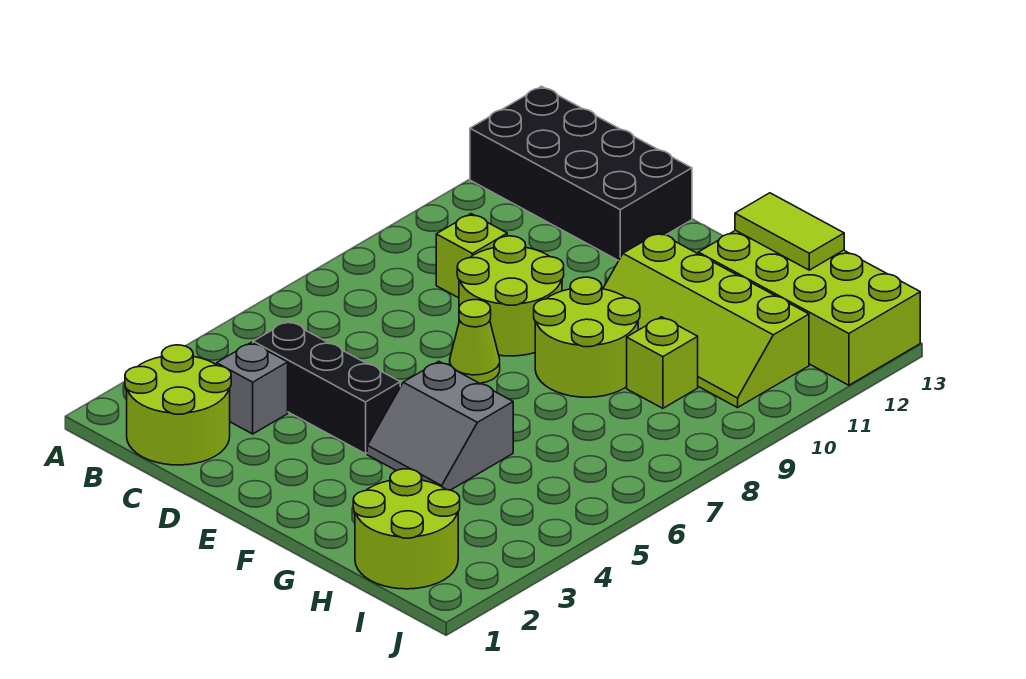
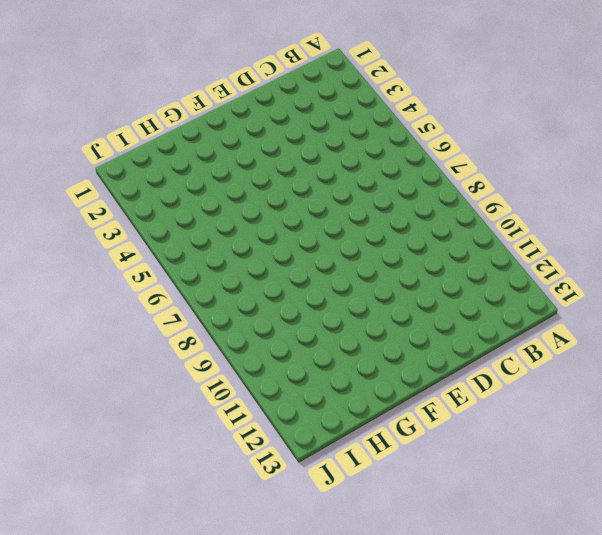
none -> black 2x4 brick [470,86,692,261]
none -> lime 2x2 round brick [125,345,231,465]
none -> grey 1x1 brick [217,342,288,434]

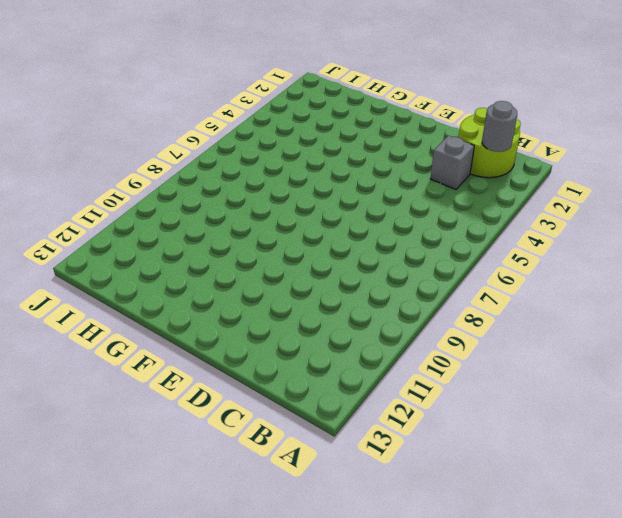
grey 1x1 round brick [482,101,517,152] -> none
none -> black 2x4 brick [470,86,692,261]
none -> black 1x3 brick [253,321,400,454]
none -> lime 1x1 brick [436,214,507,298]

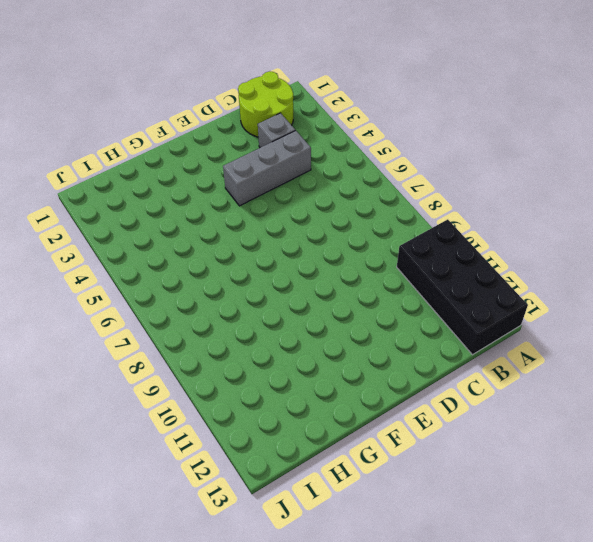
black 2x4 brick [397,219,528,355] -> black 2x4 brick turned to [470,86,692,261]
grey 1x3 brick [223,130,311,206] -> black 1x3 brick [253,321,400,454]
none -> lime 1x1 brick [436,214,507,298]
none -> lime 2x2 round brick [457,236,564,356]
none -> lime 1x1 cone [450,300,500,383]

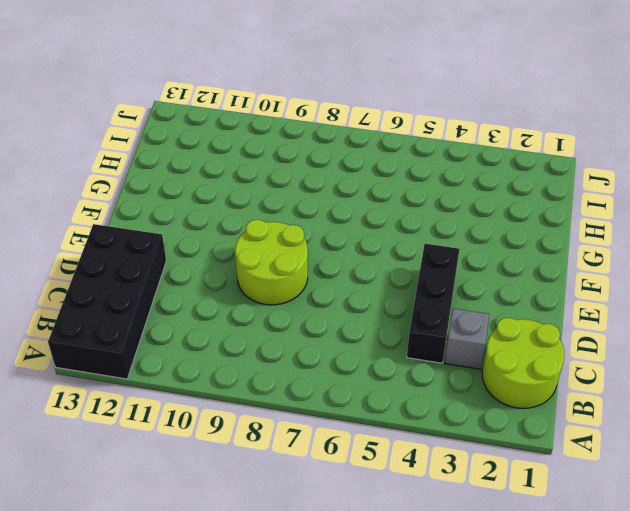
none -> lime 1x1 brick [436,214,507,298]
none -> lime 1x1 cone [450,300,500,383]
none -> grey 2x2 slope [367,361,513,490]

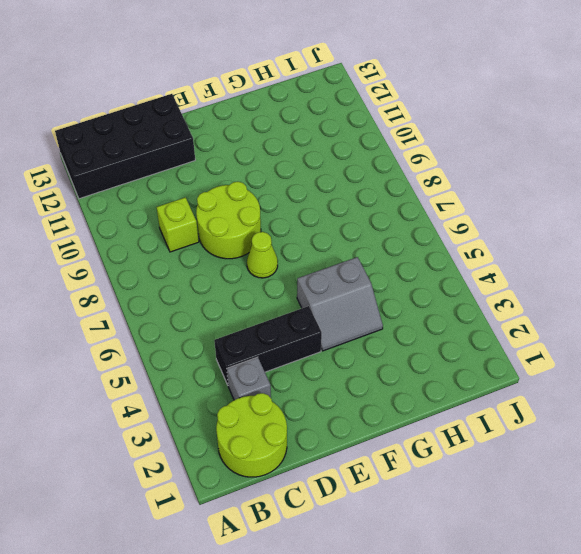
none -> lime 2x2 round brick [534,277,640,397]
none -> lime 2x4 slope [603,233,809,408]
none -> lime 2x4 brick [698,230,920,385]

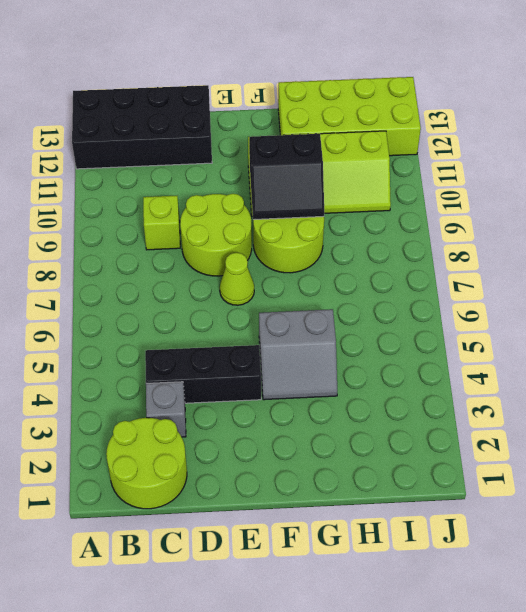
black 2x2 slope [249,134,324,220] -> none
none -> lime 2x2 round brick [353,469,460,589]
none -> lime 1x1 brick [627,317,698,408]
none -> lime 1x2 tile [735,193,844,270]

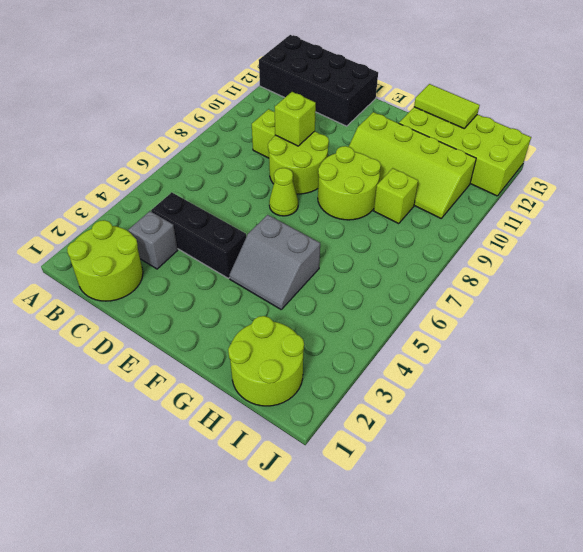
lime 1x1 brick [275,92,316,146] -> none

